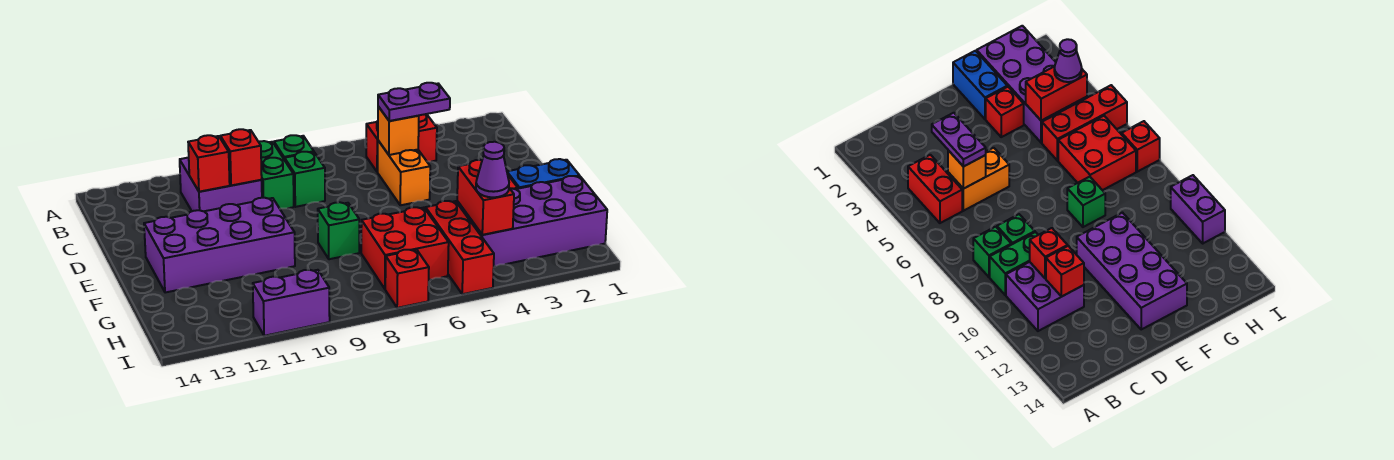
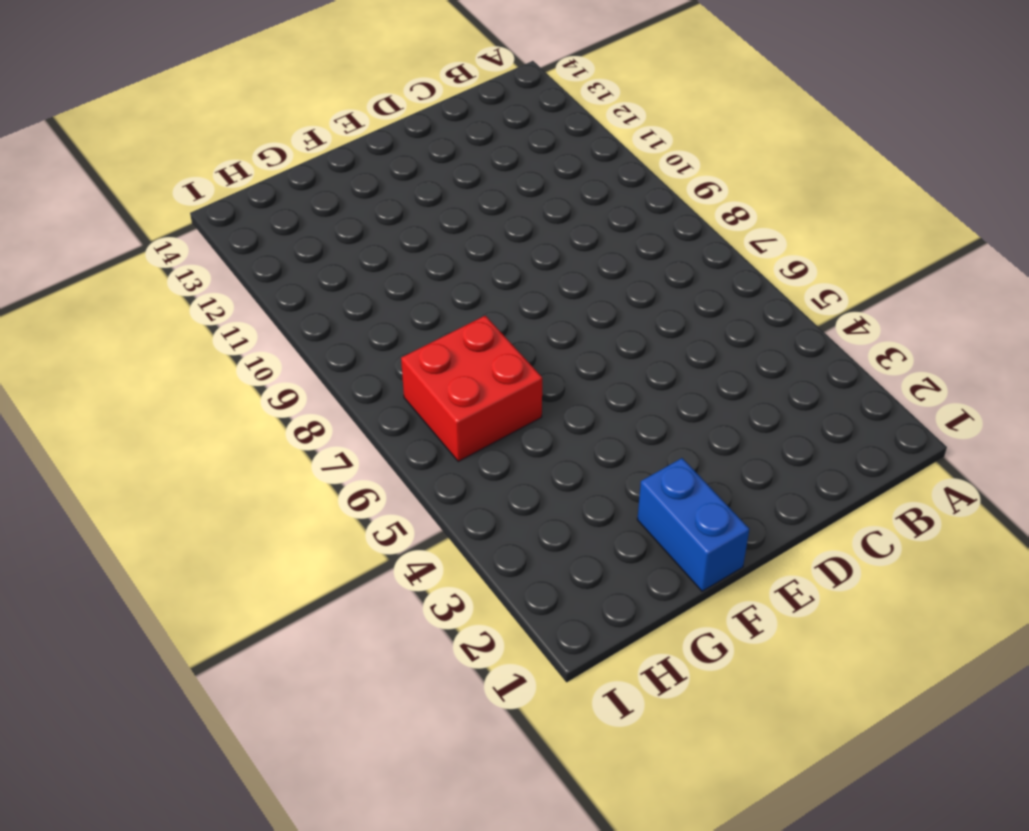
none -> red 1x2 brick [366,114,437,172]
none -> green 1x1 brick [274,135,314,160]
none -> green 1x2 brick [259,141,294,209]

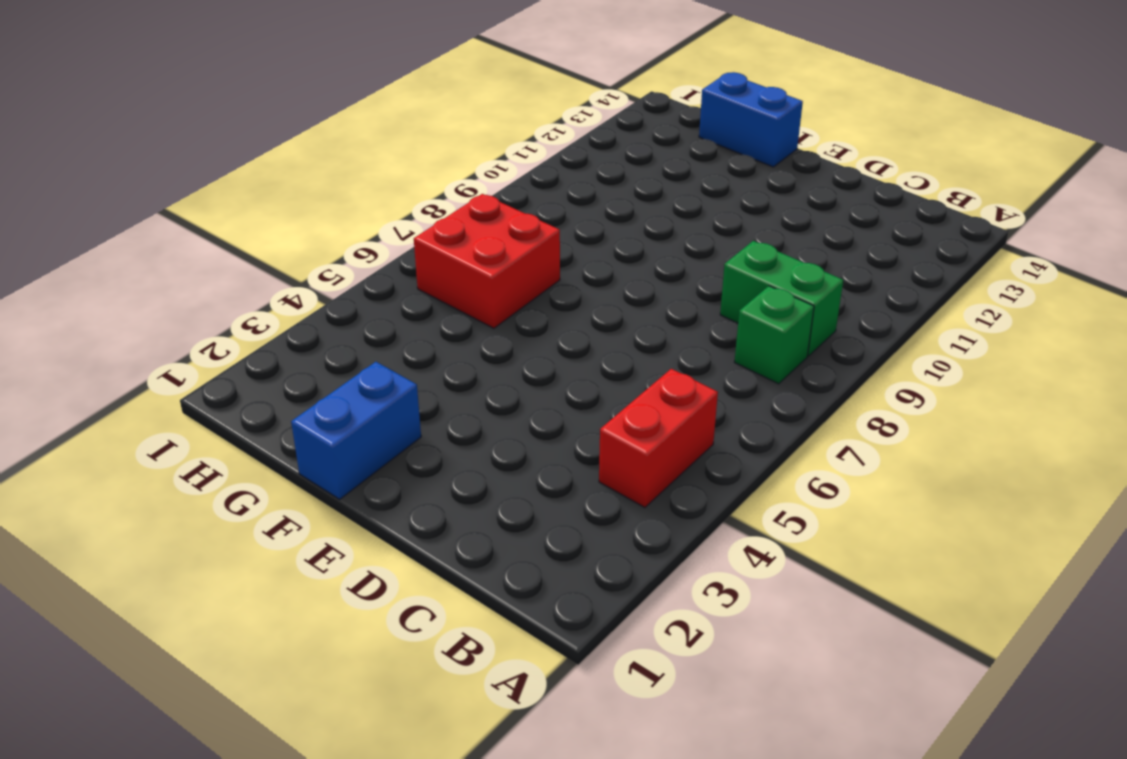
blue 1x2 brick [699,72,803,167] -> none
none -> purple 2x2 brick [180,158,262,211]
none -> orange 1x2 brick [378,141,430,205]
none -> green 1x1 brick [285,152,325,207]

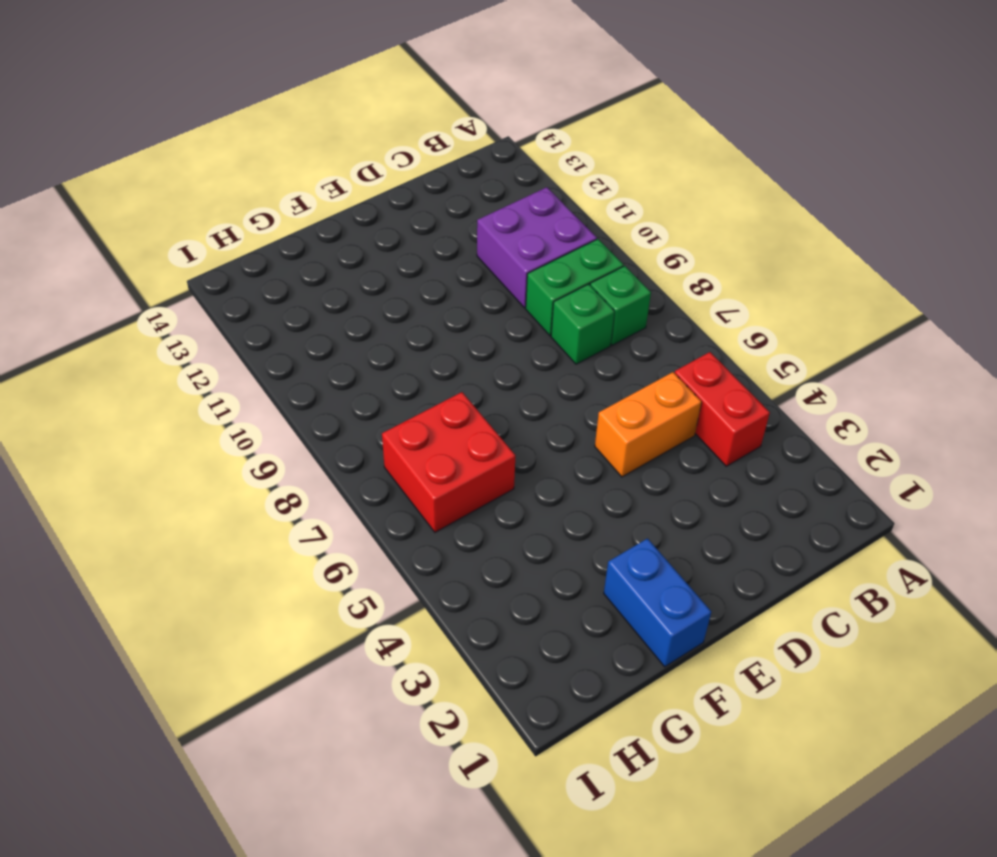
none -> purple 2x4 brick [144,198,295,293]
none -> red 1x1 brick [986,87,1024,137]
none -> green 1x1 brick [317,202,359,259]

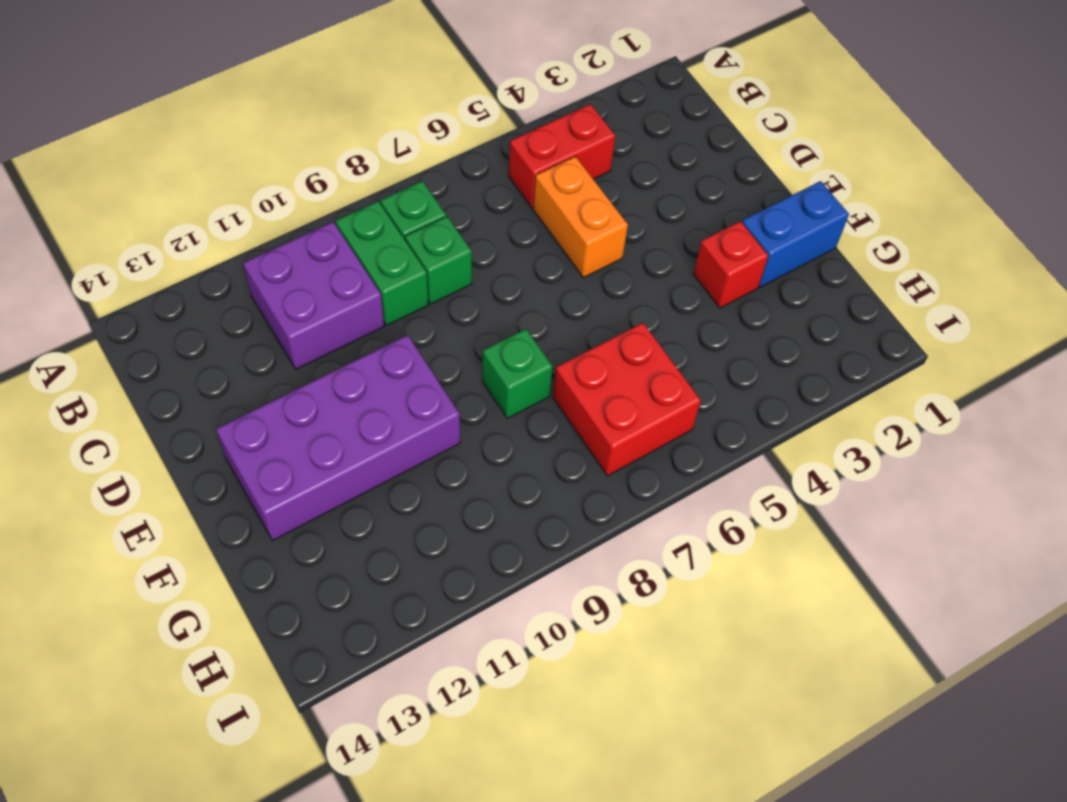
none -> purple 2x4 brick [457,176,607,267]
none -> red 1x3 brick [425,201,494,294]
none -> red 1x1 brick [385,250,429,308]

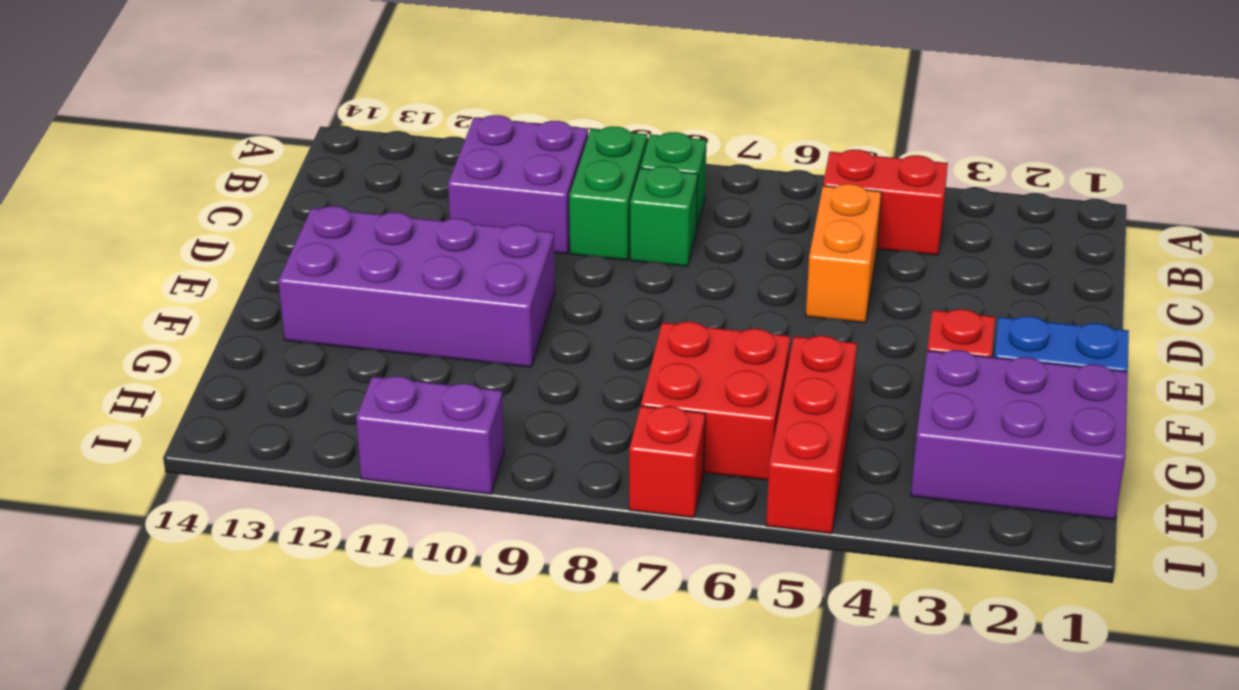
purple 2x3 brick [911,350,1128,519] -> purple 2x4 brick [457,176,607,267]
none -> green 1x1 brick [317,202,359,259]
none -> orange 1x1 brick [378,106,419,155]
none -> red 1x1 brick [220,129,262,186]

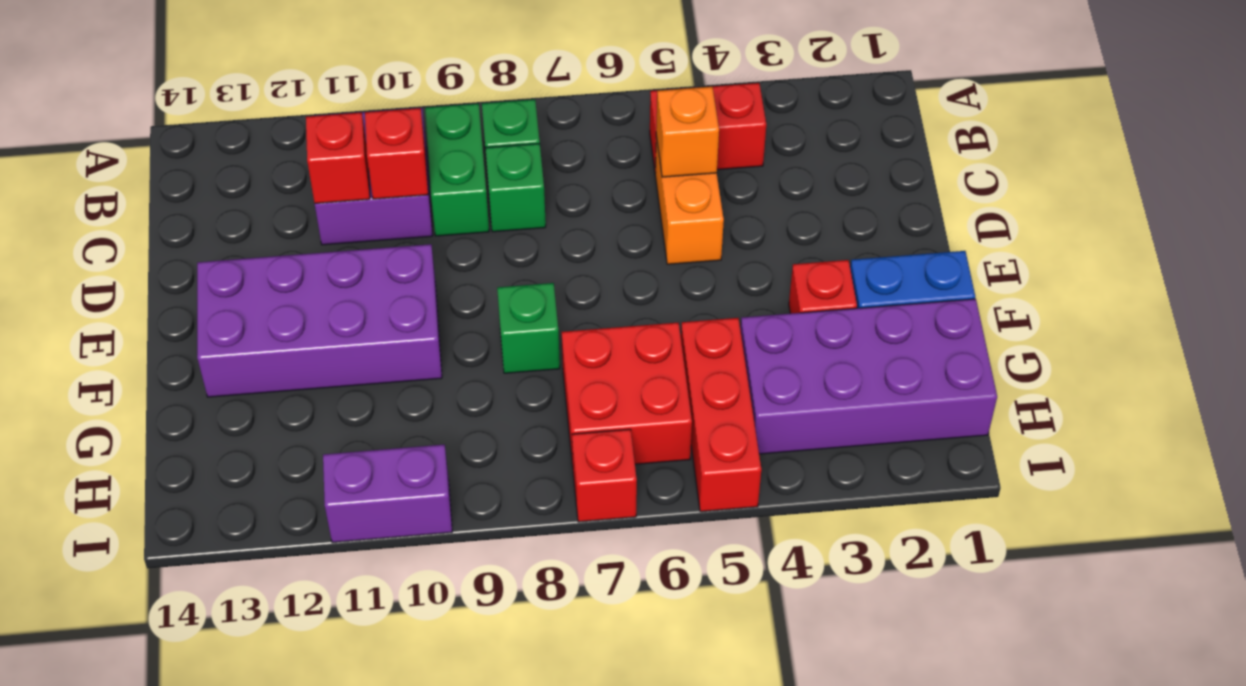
none -> red 1x2 brick [457,160,514,235]
none -> purple 1x2 plate [378,83,450,121]
none -> purple 1x1 cone [476,142,509,197]

